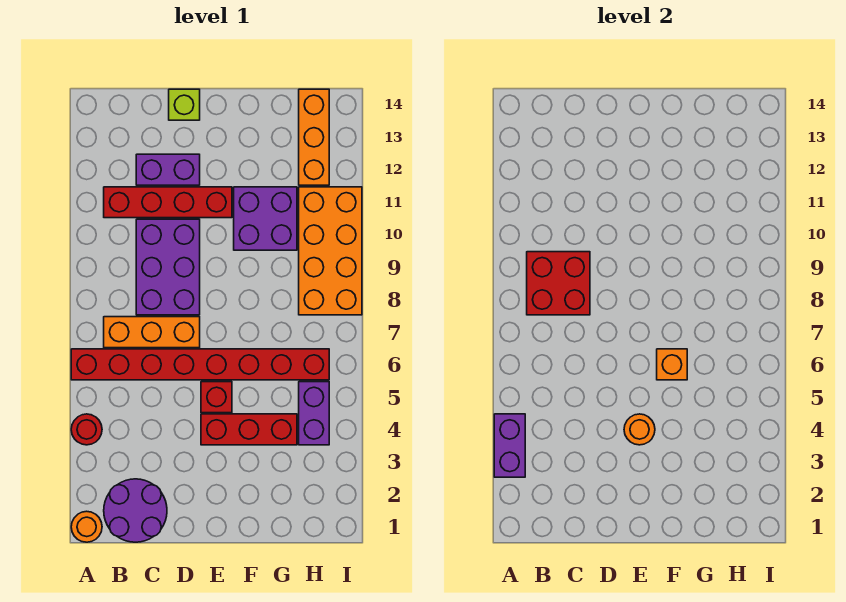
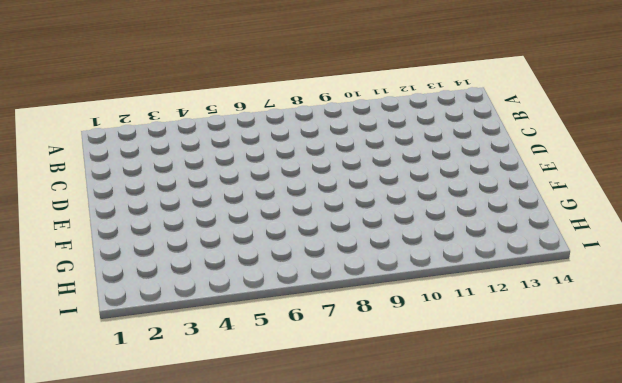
none -> orange 1x1 round brick [71,511,102,542]
none -> red 1x1 round brick [71,414,102,445]
none -> red 1x8 brick [71,349,329,380]

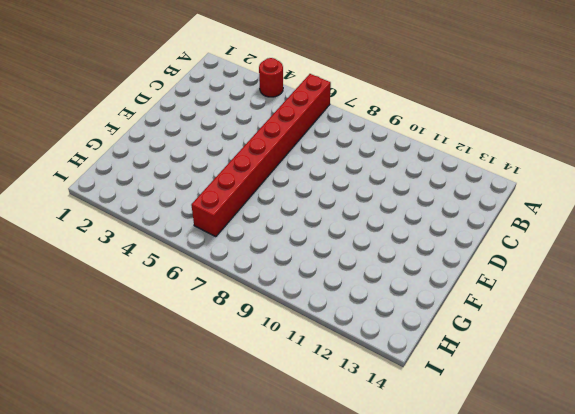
none -> orange 1x1 round brick [71,511,102,542]
none -> purple 2x2 round brick [104,479,167,542]
none -> orange 1x3 brick [104,317,200,348]

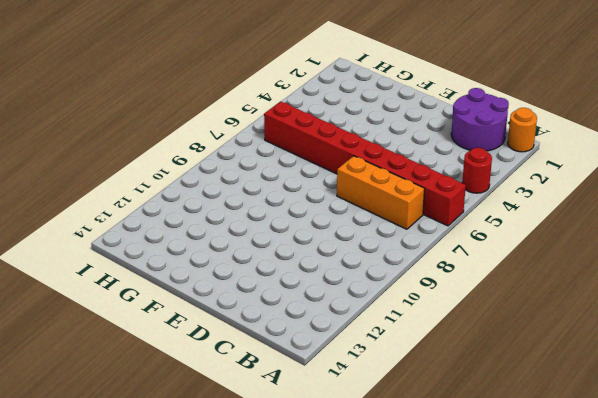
none -> red 1x4 brick [104,187,232,218]
none -> purple 2x3 brick [136,219,200,315]
none -> purple 1x2 brick [136,154,200,185]

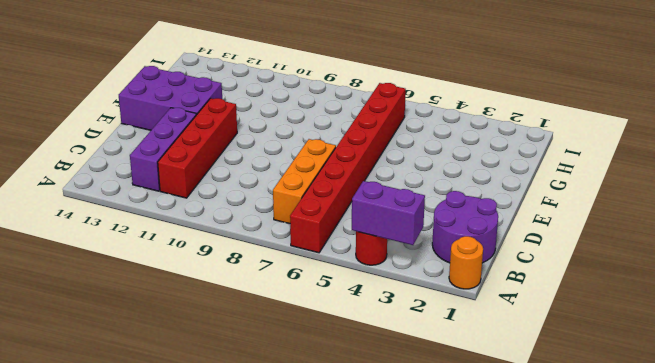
purple 1x3 brick [130,108,196,191] -> purple 1x2 brick [136,154,200,185]
purple 2x3 brick [119,66,222,130] -> purple 2x3 brick moved to [136,219,200,315]
none -> lime 1x1 brick [169,89,200,120]
none -> red 1x3 brick [201,414,297,445]
none -> red 1x1 brick [201,382,232,413]

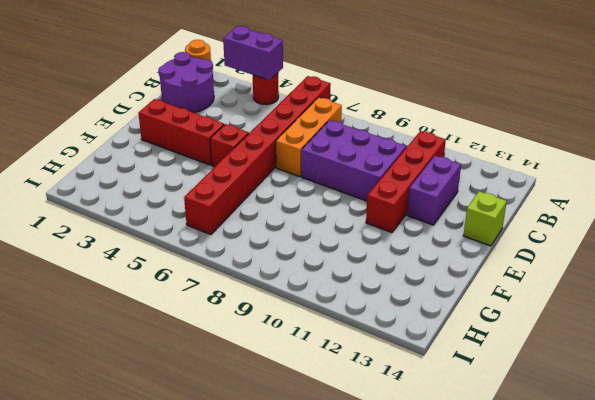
red 1x3 brick [138,99,224,165] -> red 1x3 brick turned to [201,414,297,445]
none -> purple 2x2 brick [234,187,297,250]
none -> purple 1x2 brick [299,382,329,445]
none -> orange 2x4 brick [299,187,362,315]

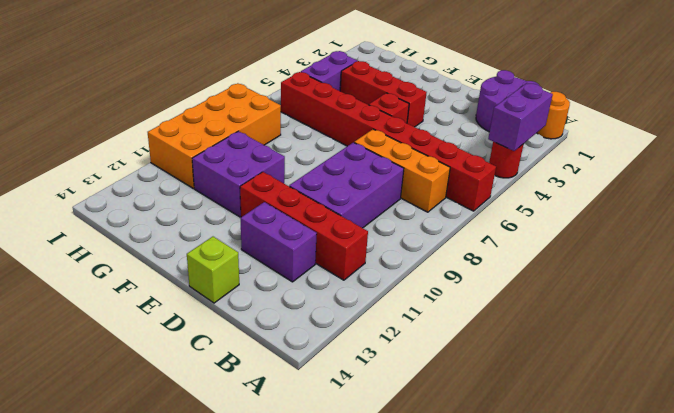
none -> orange 1x3 brick [299,89,329,185]
none -> red 2x2 brick [527,252,590,315]
none -> orange 1x1 round brick [624,414,655,445]

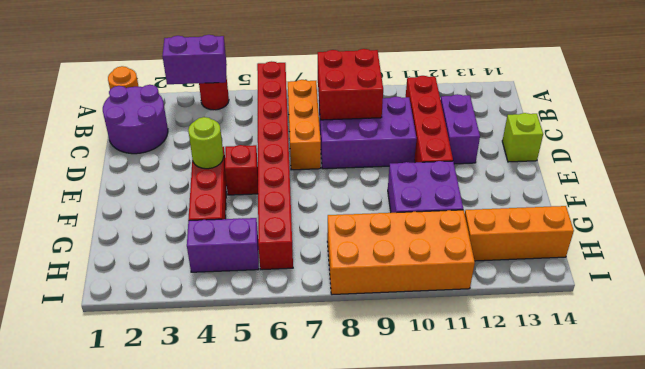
lime 1x1 round brick [188,117,224,169] -> orange 1x1 round brick [624,414,655,445]
none -> orange 1x1 brick [657,349,687,380]

